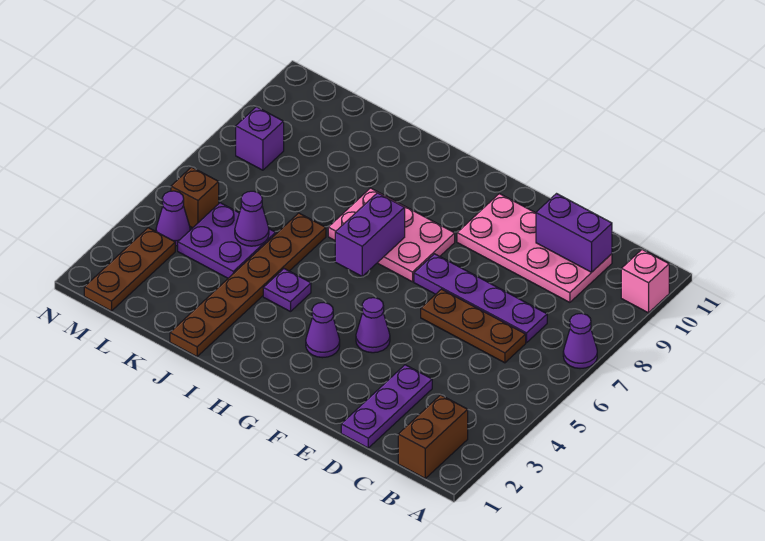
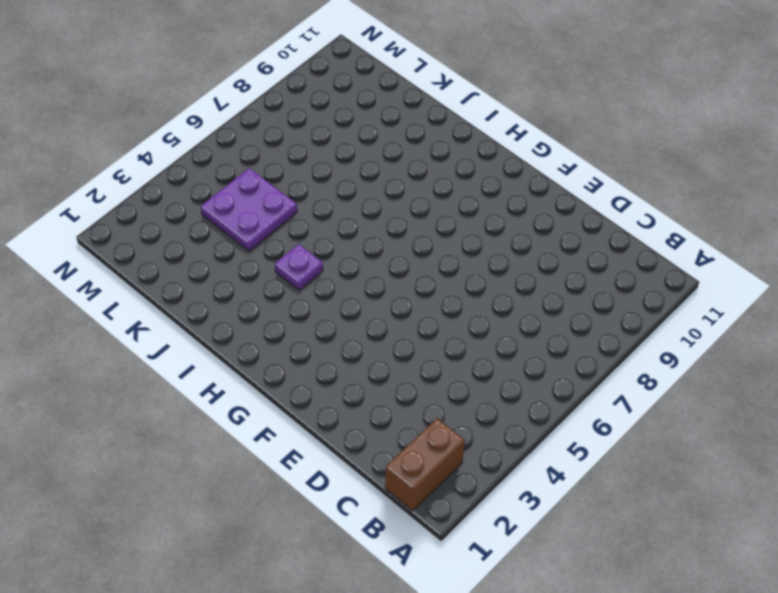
none -> purple 1x1 cone [563,313,597,369]
none -> pink 1x1 brick [621,249,669,313]
none -> brown 1x3 plate [421,289,526,363]

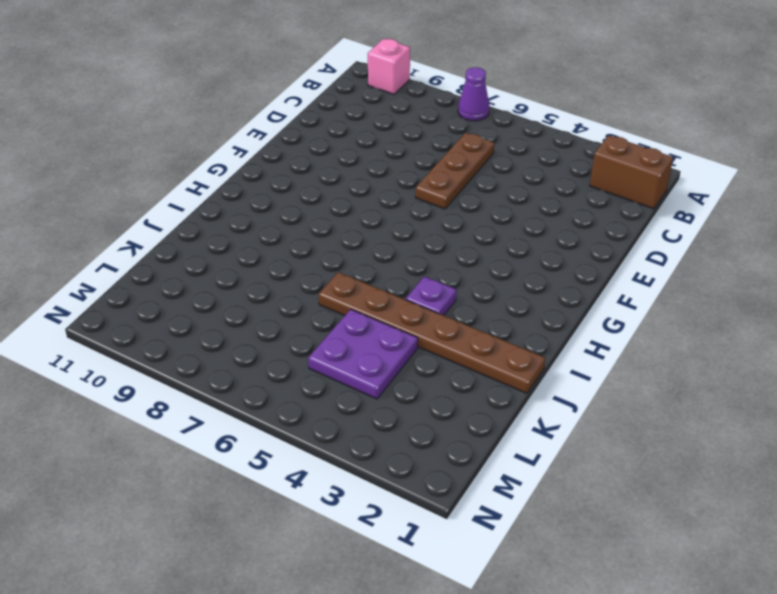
none -> purple 1x4 plate [414,254,547,343]
none -> pink 2x4 plate [457,194,612,302]
none -> purple 1x3 plate [341,365,432,448]

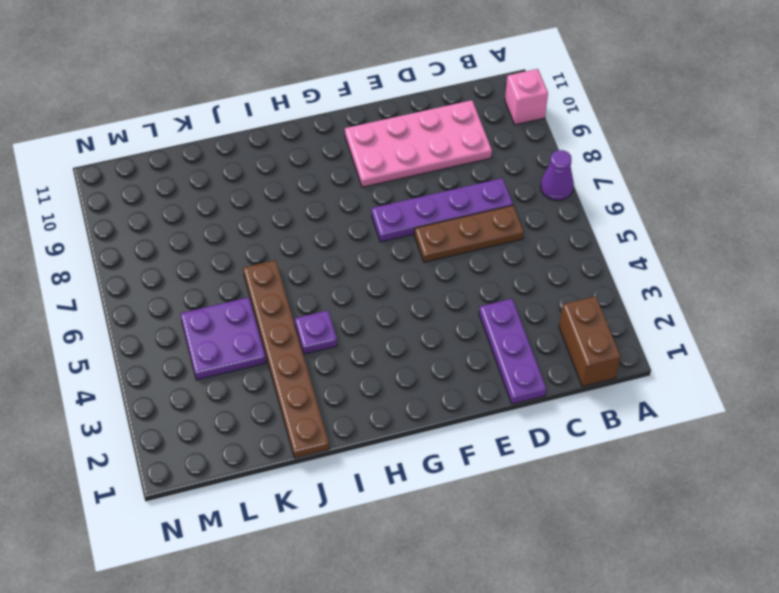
none -> purple 1x1 cone [356,298,390,353]
none -> purple 1x1 cone [306,303,340,358]
none -> pink 2x3 plate [328,188,455,282]

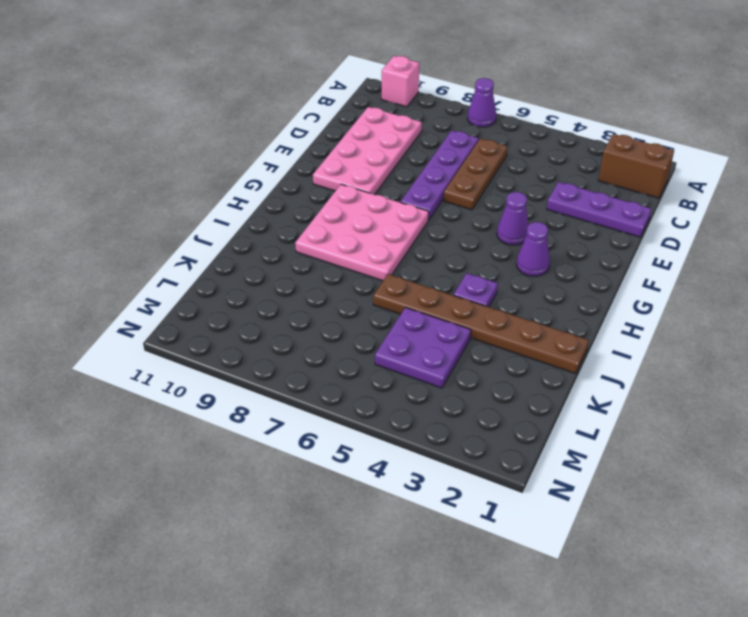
pink 3x3 plate [295,184,429,281] -> pink 2x3 plate [328,188,455,282]
none -> brown 1x3 plate [84,228,175,311]
none -> purple 1x1 cone [156,191,190,246]
none -> brown 1x1 brick [171,167,219,228]

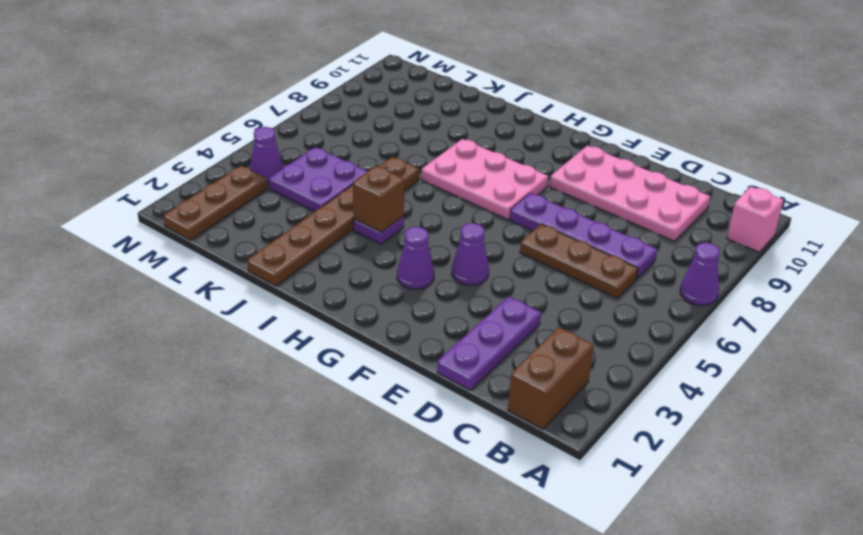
brown 1x1 brick [353,166,404,232] -> brown 1x1 brick moved to [171,167,219,228]
none -> purple 1x1 brick [236,107,284,170]
none -> purple 1x2 brick [536,194,612,272]
none -> purple 1x2 brick [335,193,405,276]

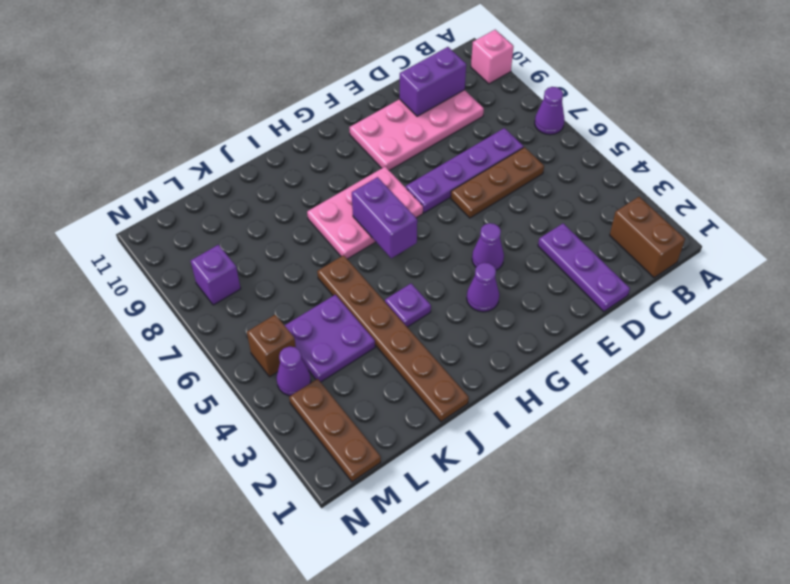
none -> purple 1x1 cone [235,191,269,246]

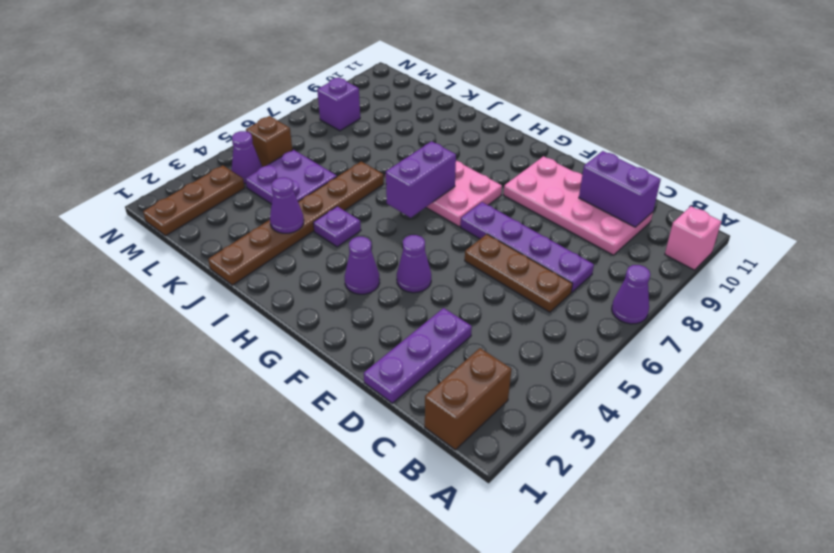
purple 1x1 cone [270,177,304,233] -> purple 1x1 cone moved to [235,191,269,246]

